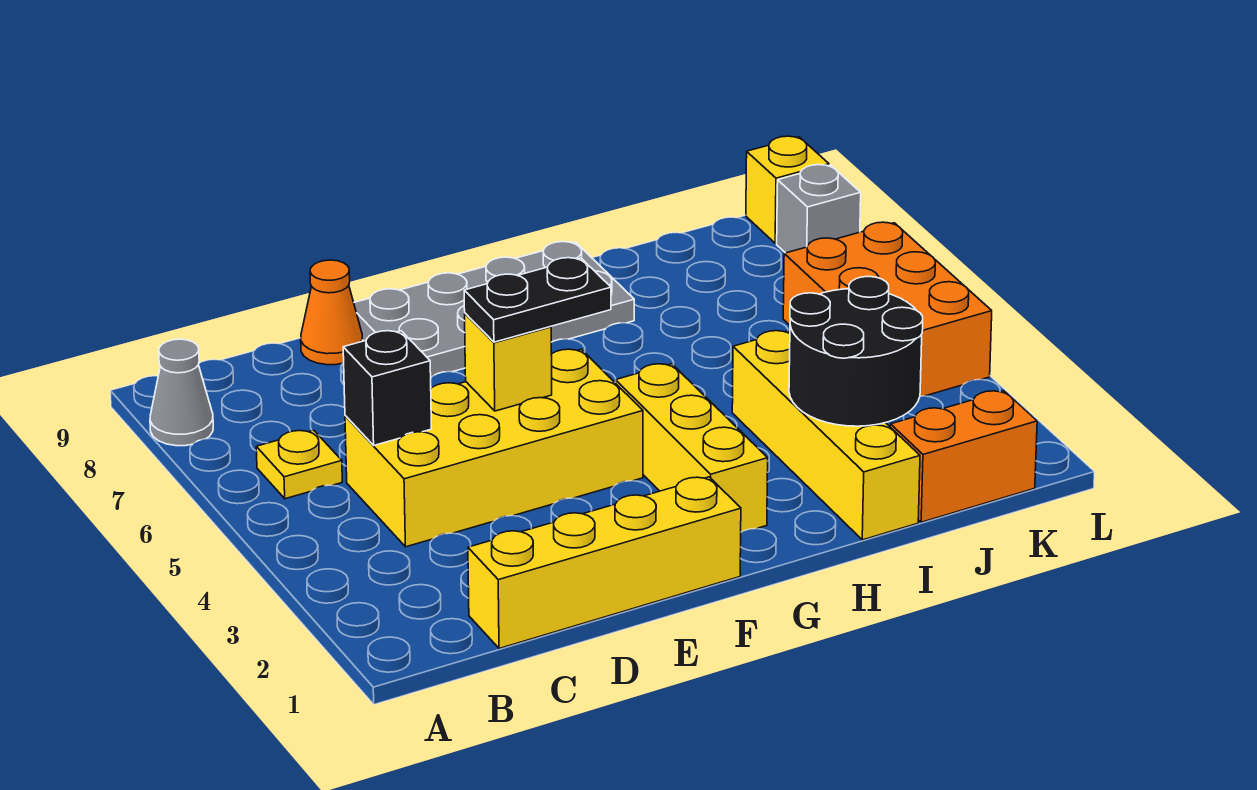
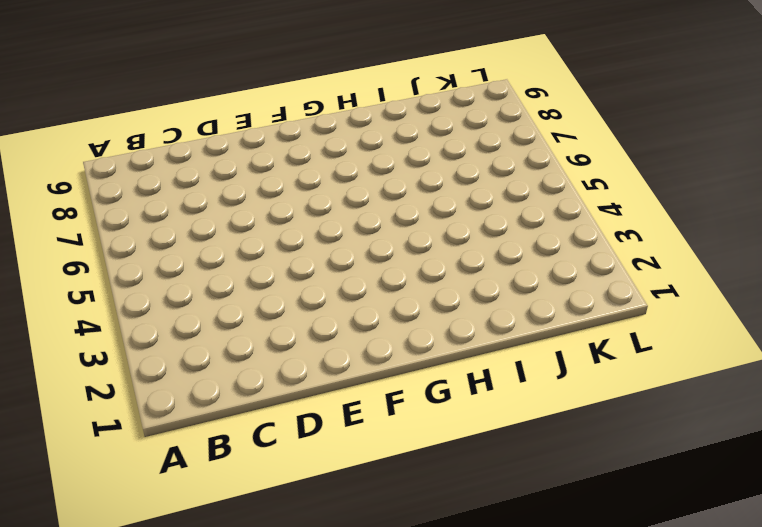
none -> grey 1x1 cone [150,339,213,446]
none -> yellow 1x1 plate [256,430,342,499]
none -> yellow 1x4 brick [468,477,741,649]

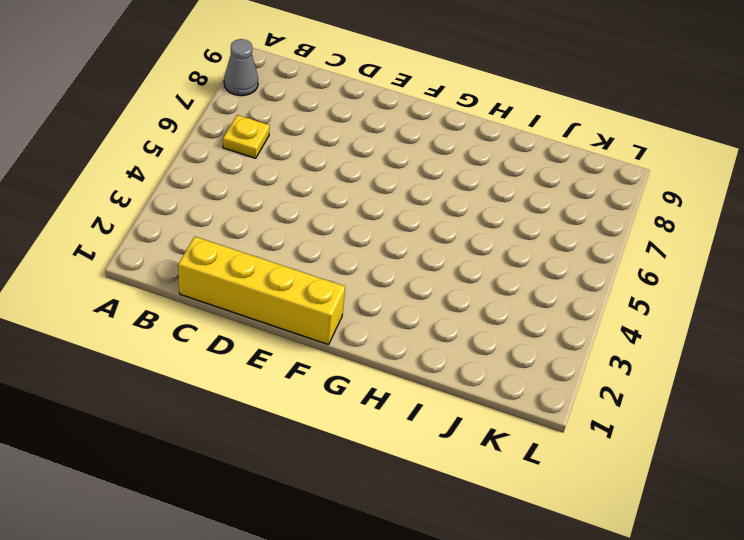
none -> yellow 2x4 brick [345,349,643,547]
none -> orange 1x1 cone [301,260,362,365]
none -> grey 2x4 plate [354,242,634,377]

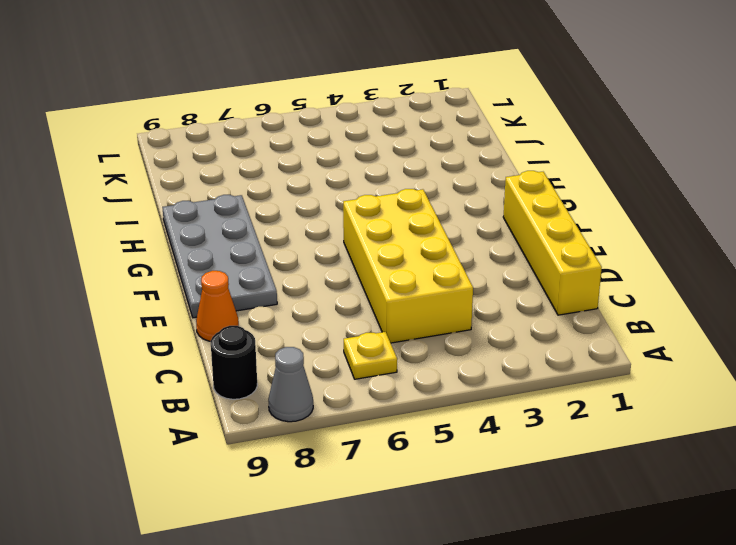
black 1x1 round brick [211,326,257,399] -> none
none -> yellow 1x3 brick [616,364,768,532]
none -> yellow 1x4 brick [732,331,920,540]
none -> orange 1x2 brick [890,391,1037,522]

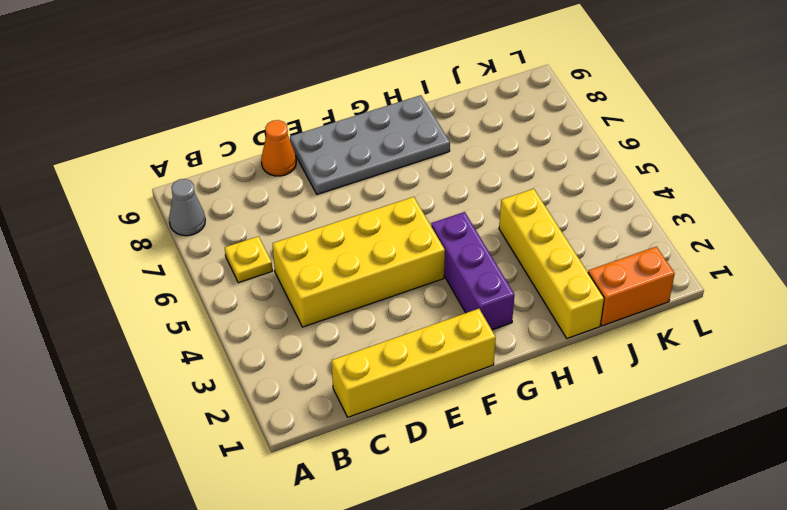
purple 1x3 brick [431,212,515,330] -> yellow 1x3 brick [616,364,768,532]
none -> orange 2x3 brick [783,222,992,396]
none -> grey 1x1 brick [777,165,861,253]
none -> yellow 1x1 brick [746,136,829,243]

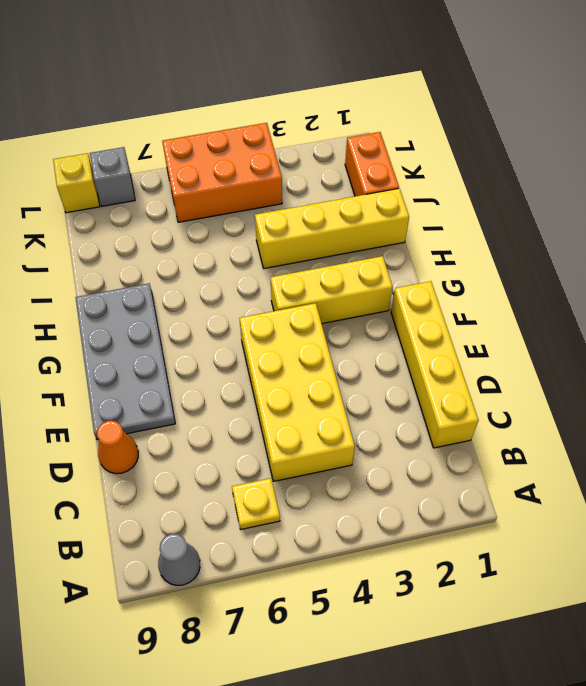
none -> black 1x1 brick [343,331,432,445]
none -> yellow 1x1 brick [465,313,552,411]
none -> black 2x2 round brick [789,276,923,426]

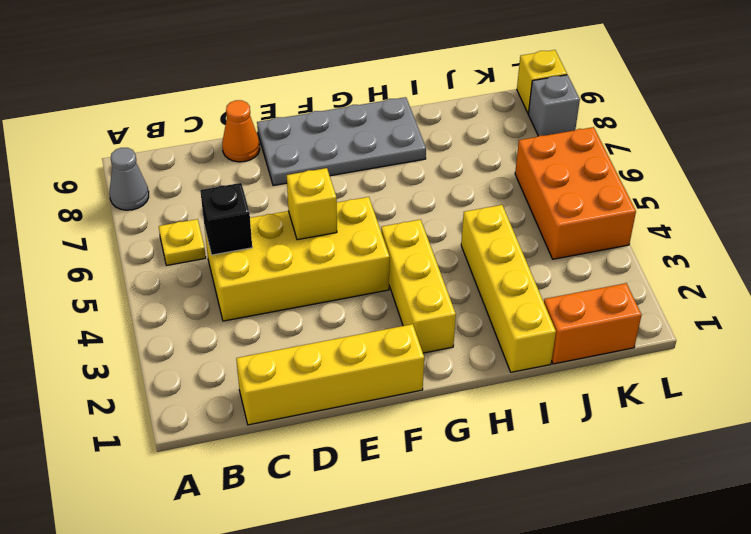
none -> black 2x2 round brick [789,276,923,426]
none -> black 1x2 plate [464,258,611,342]

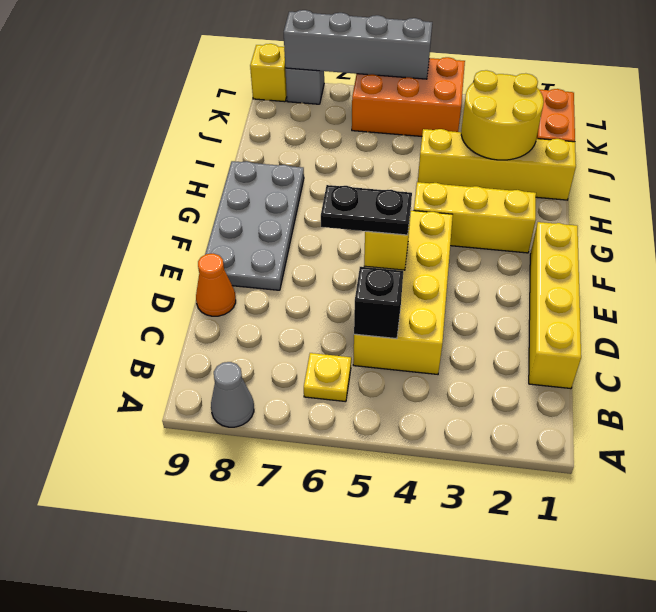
black 1x2 plate [321,185,412,235] -> black 1x2 plate turned to [464,258,611,342]
yellow 2x2 round brick [461,70,544,160] -> black 2x2 round brick [789,276,923,426]
grey 1x4 brick [284,10,432,79] -> none

